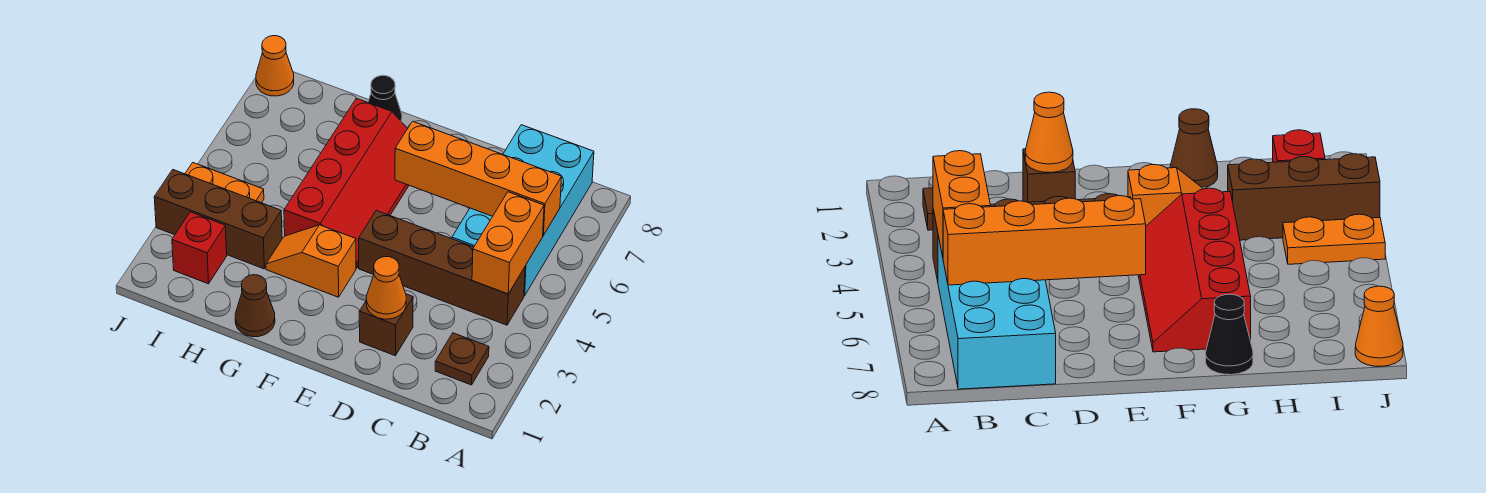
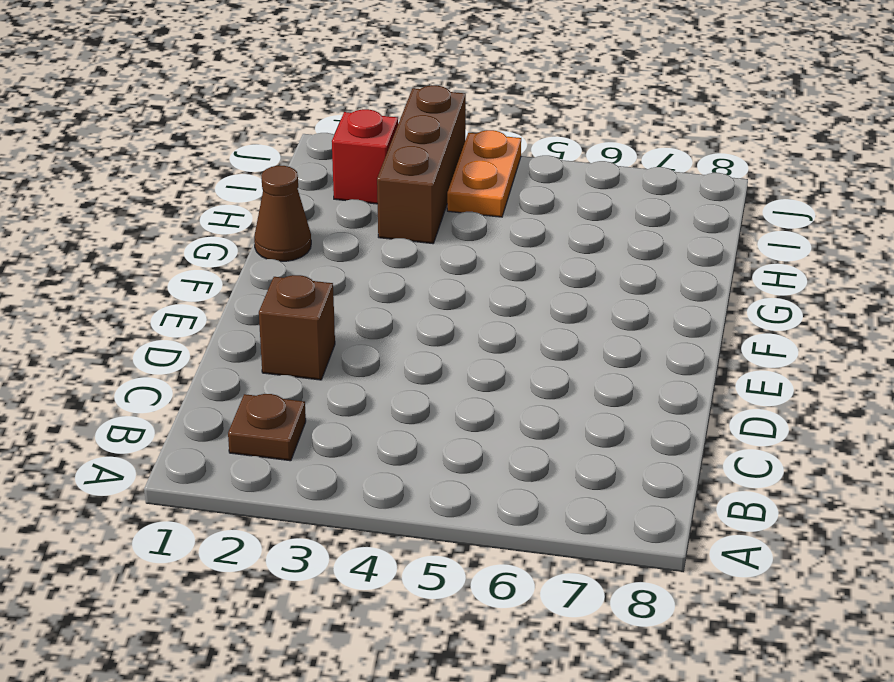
none -> brown 1x4 brick [359,211,525,325]
none -> cyan 2x4 brick [452,125,594,296]
none -> orange 1x2 slope [266,225,356,297]

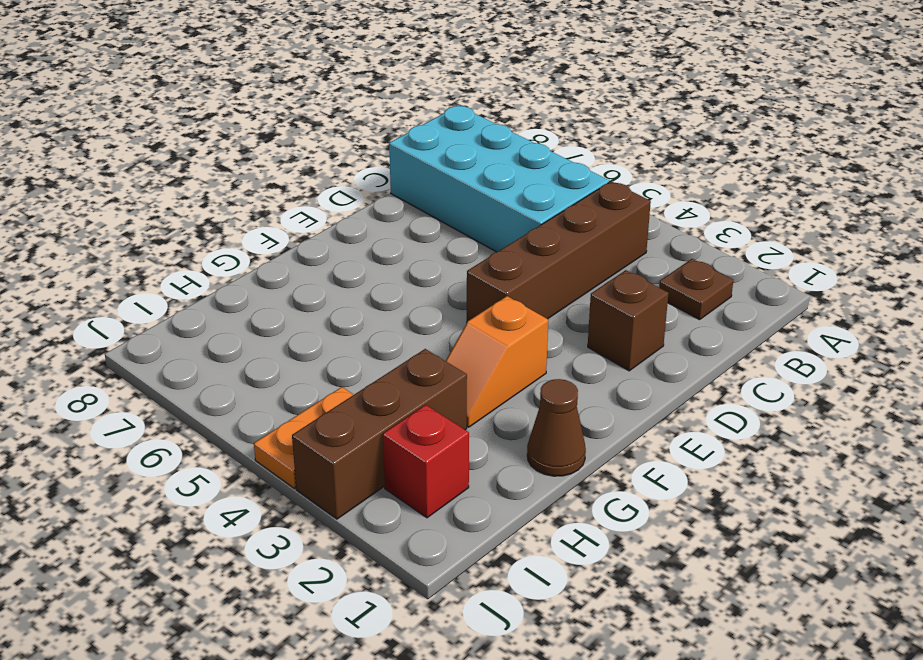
none -> red 2x4 slope [284,98,409,268]
none -> black 1x1 cone [368,75,402,122]
none -> orange 1x1 cone [256,36,294,96]

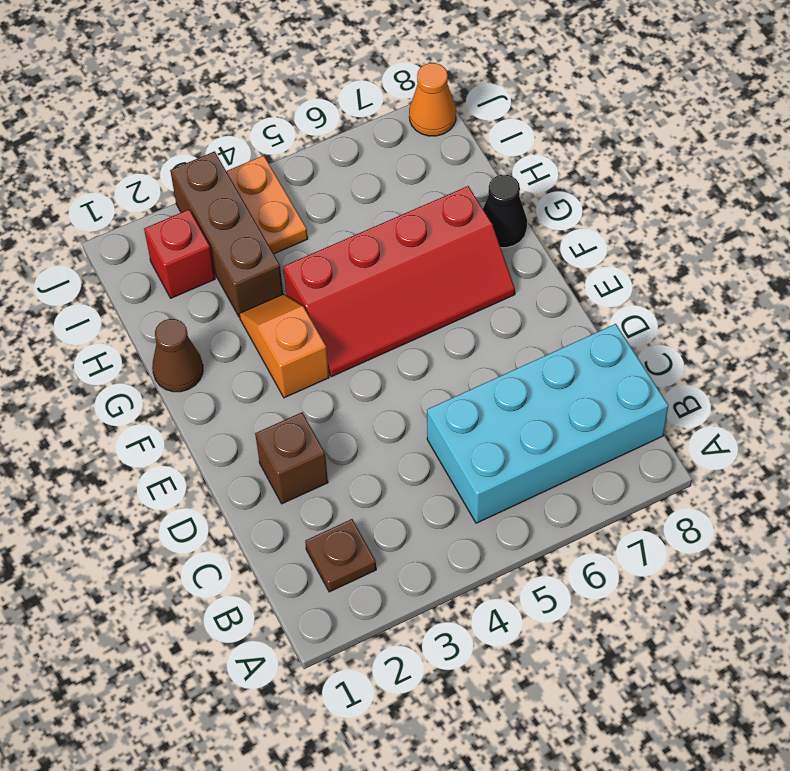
none -> brown 1x4 brick [359,211,525,325]
none -> orange 1x2 brick [472,192,544,294]
none -> orange 1x4 brick [395,121,562,235]

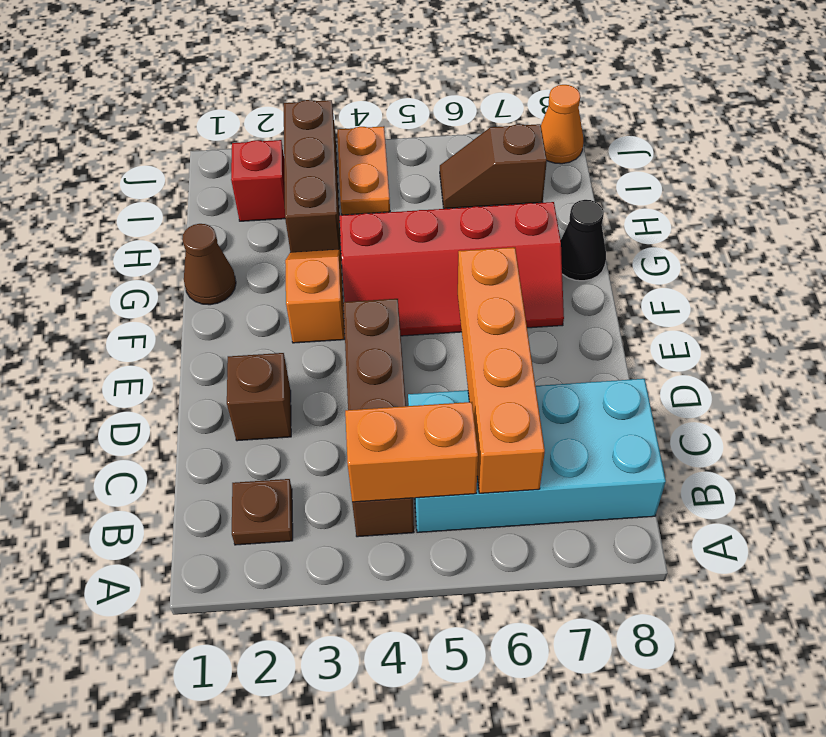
brown 1x2 slope [440,124,547,209] -> none
none -> orange 1x1 cone [366,257,406,319]

